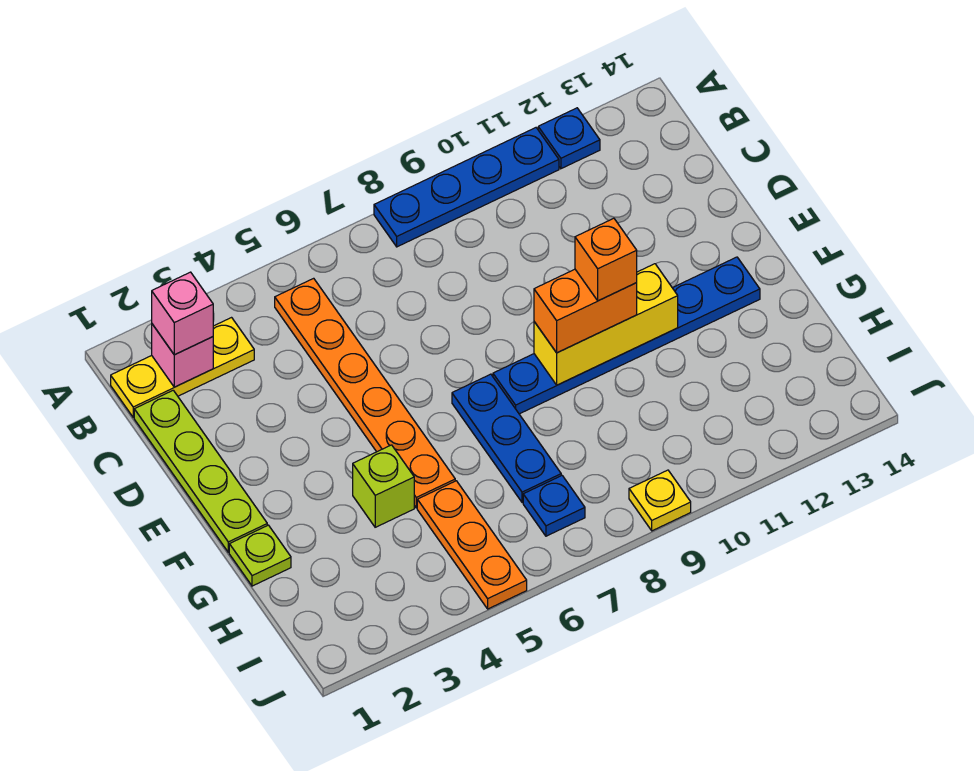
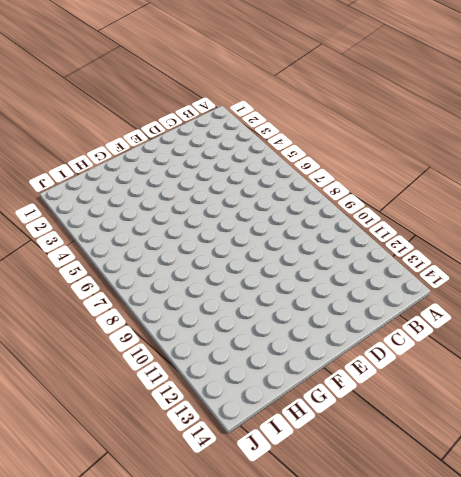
none -> blue 1x4 plate [374,128,559,247]
none -> blue 1x1 plate [538,108,600,169]
none -> yellow 1x3 plate [111,318,254,417]

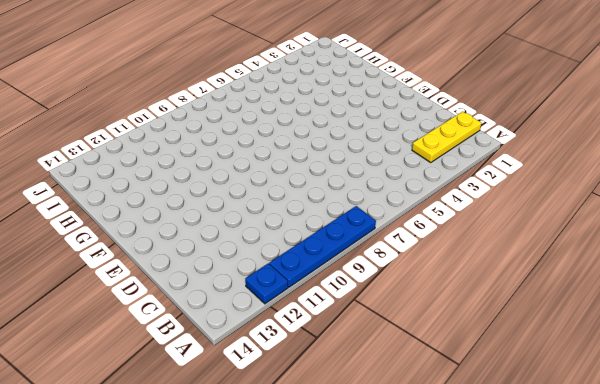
none -> orange 1x6 plate [275,278,455,508]
none -> lime 1x4 plate [134,390,267,552]
none -> blue 1x3 plate [452,374,561,503]

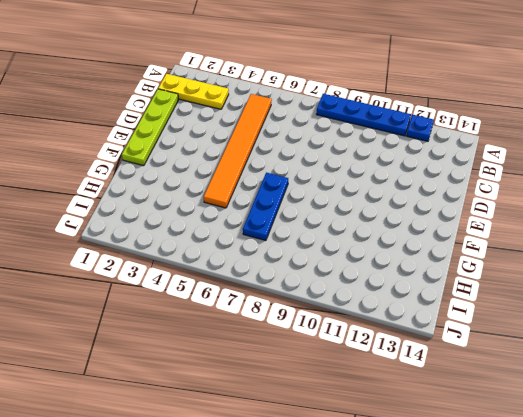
orange 1x6 tile [204,94,272,208] -> orange 1x6 plate [275,278,455,508]
none -> blue 1x6 plate [493,257,760,414]
none -> lime 1x1 plate [229,525,291,586]
none -> lime 1x1 brick [353,445,414,527]

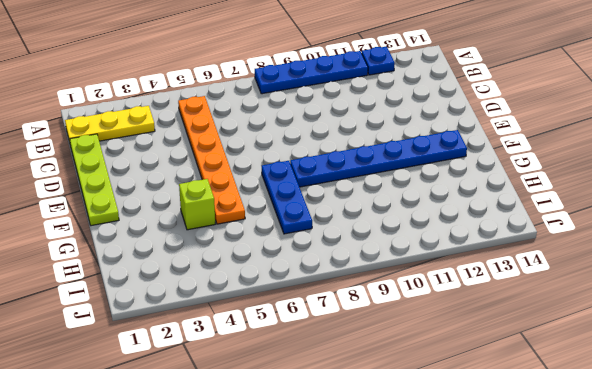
none -> lime 1x1 plate [229,525,291,586]
none -> orange 1x3 plate [417,481,527,609]
none -> blue 1x1 plate [523,475,585,536]

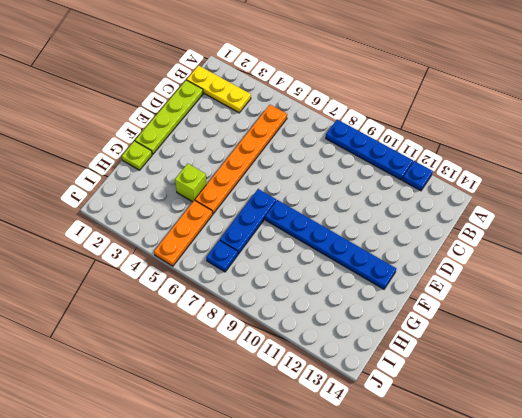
none -> yellow 1x1 plate [629,470,691,531]
none -> pink 1x1 brick [152,324,213,387]
none -> yellow 1x3 brick [534,264,678,385]

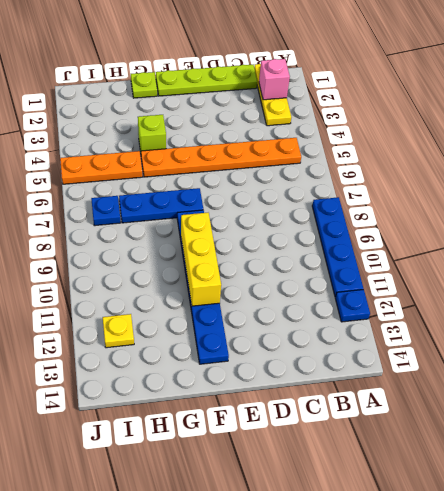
yellow 1x1 plate [103,314,134,348] -> yellow 1x1 plate moved to [629,470,691,531]
none -> pink 1x1 brick [152,272,213,355]
none -> orange 1x2 brick [534,269,637,353]
none -> orange 1x1 brick [575,218,637,301]

